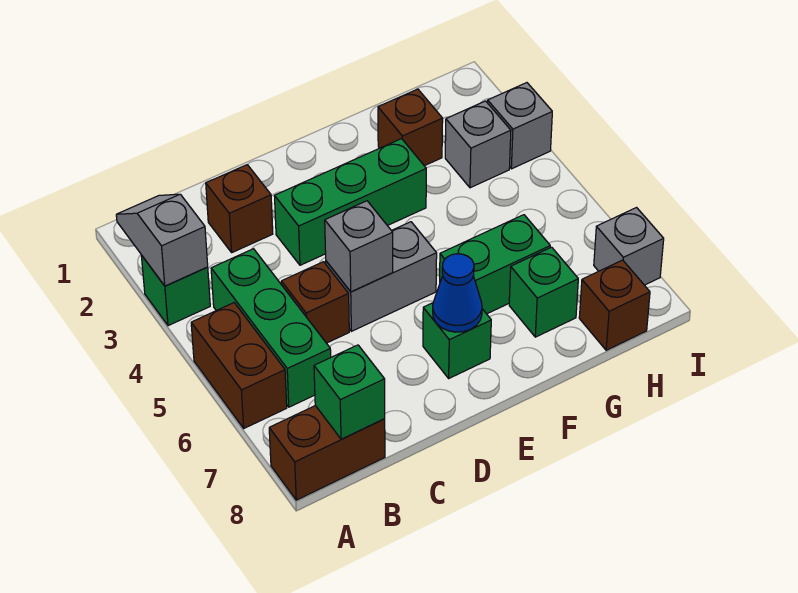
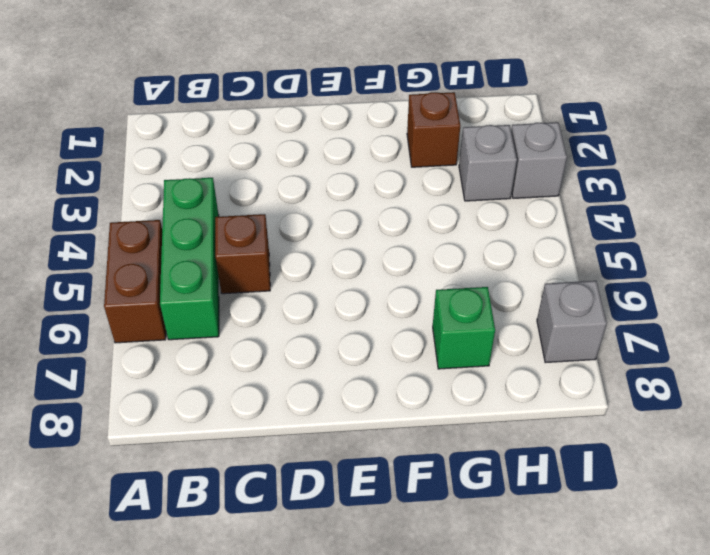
none -> green 1x1 brick [141,255,210,326]
none -> brown 1x2 brick [269,406,385,500]
none -> brown 1x1 brick [206,165,273,252]

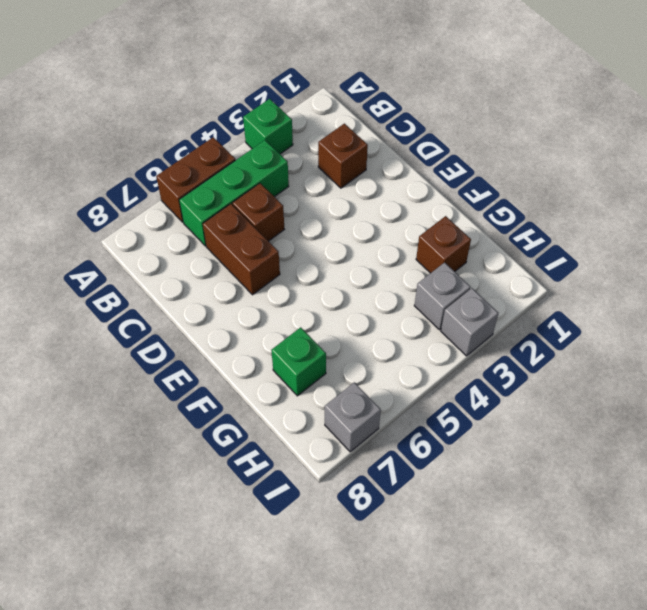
brown 1x2 brick [203,204,280,295] -> brown 1x2 brick moved to [269,406,385,500]
none -> green 1x3 brick [274,139,426,265]
none -> grey 1x2 brick [326,222,437,331]
none -> green 1x1 brick [423,303,491,378]

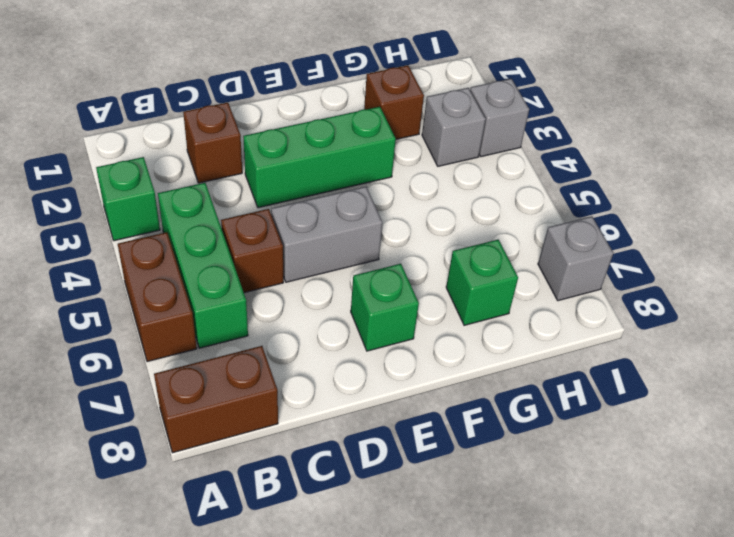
none -> green 1x2 brick [440,215,550,314]
none -> brown 1x1 brick [579,260,650,350]
none -> grey 1x2 slope [116,194,208,286]

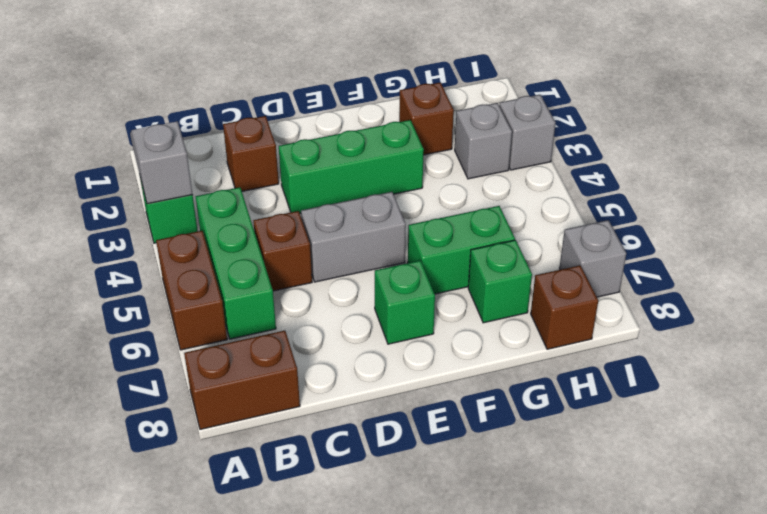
none -> green 1x1 brick [314,345,385,439]
none -> grey 1x1 brick [325,201,393,292]
none -> blue 1x1 cone [433,254,482,332]

